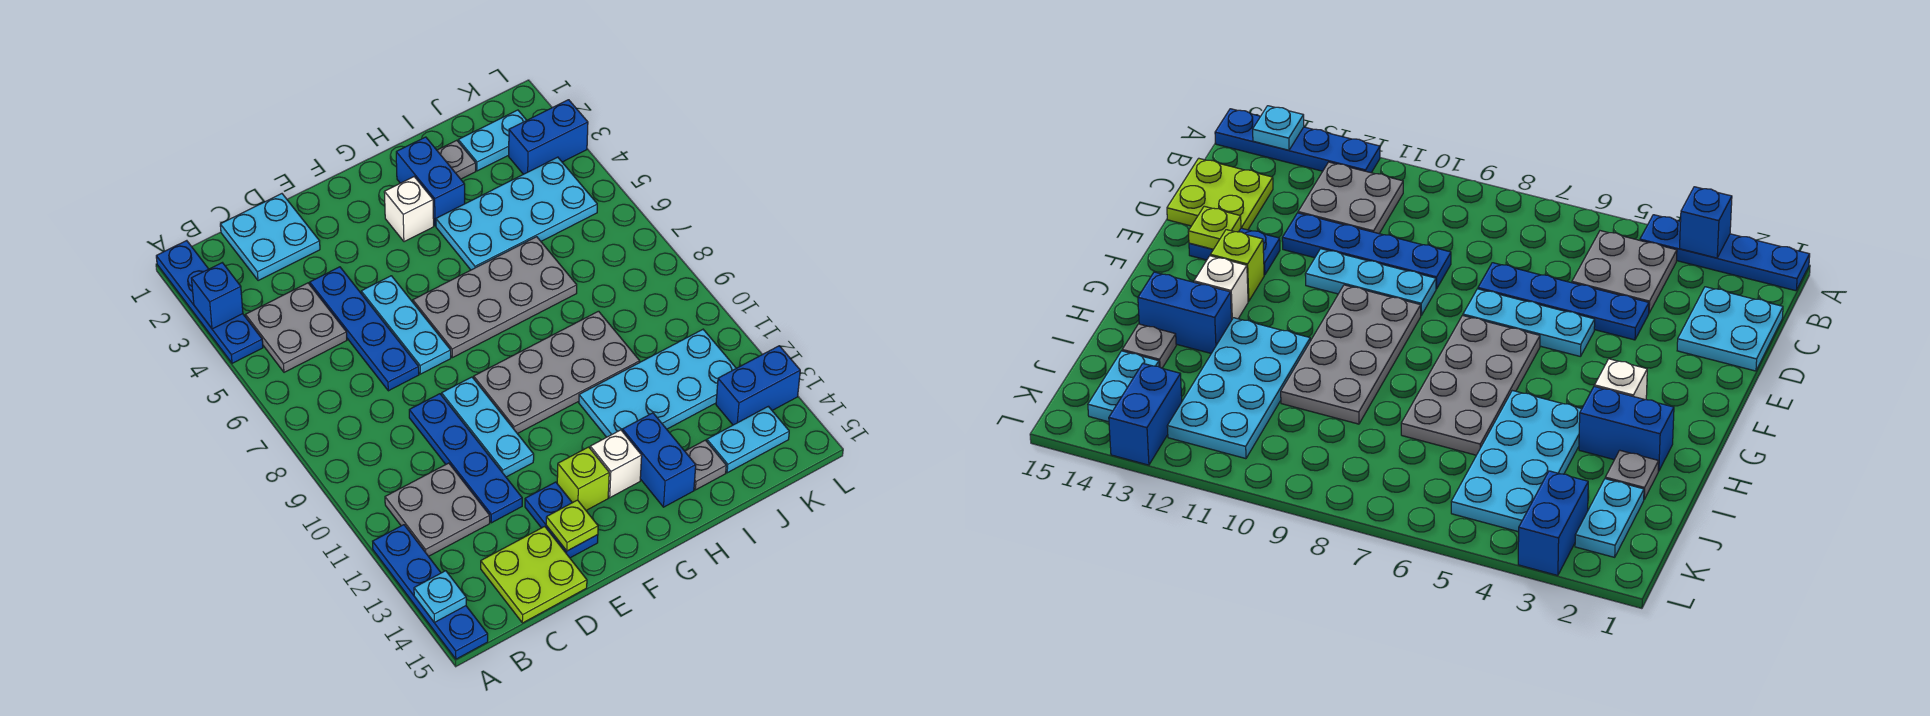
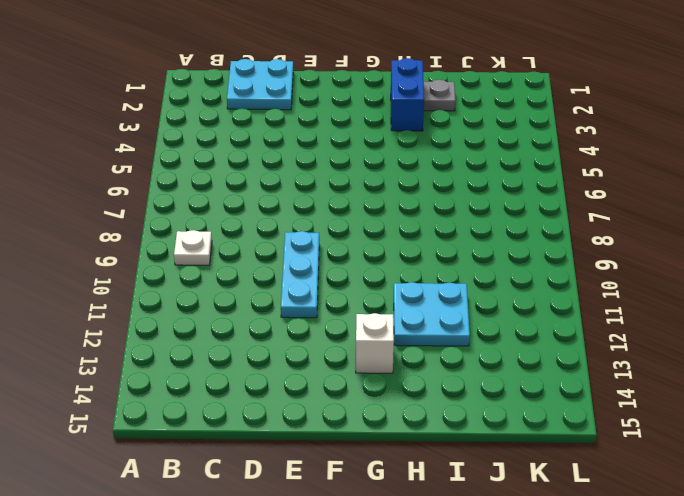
white 1x1 plate [174,230,212,265] -> none
cyan 2x2 plate [394,282,470,346] -> cyan 2x4 plate [579,329,736,437]
none -> blue 1x4 plate [156,241,263,363]
none -> blue 1x4 plate [373,525,488,659]
none -> grey 2x2 plate [246,283,347,372]

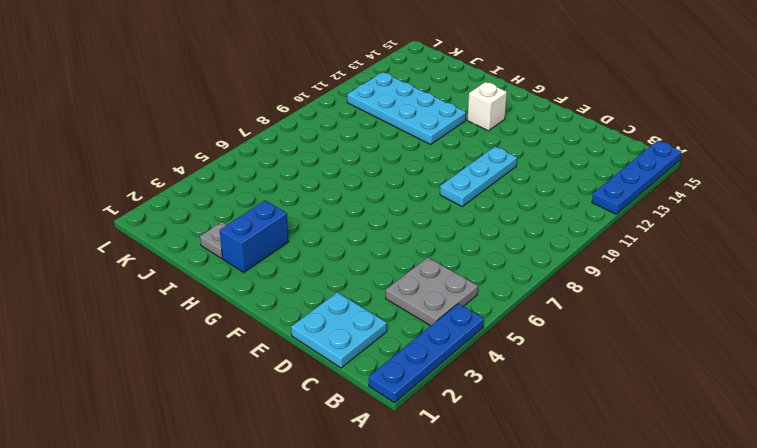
none -> grey 2x2 plate [385,463,490,556]
none -> lime 2x2 plate [481,526,587,623]
none -> blue 1x4 plate [310,267,419,391]

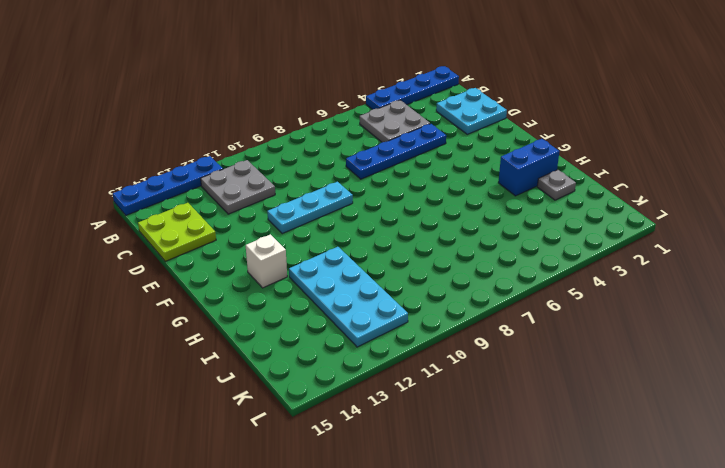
none -> blue 1x4 plate [409,394,522,523]
none -> cyan 1x3 plate [361,276,451,374]
none -> blue 1x2 plate [525,482,598,558]

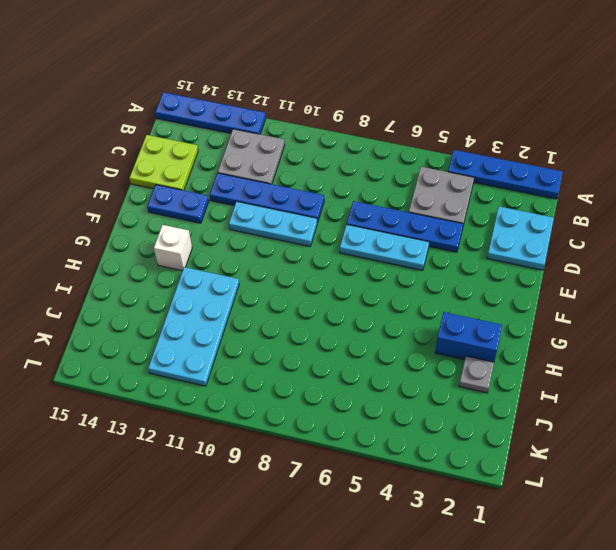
none -> grey 2x4 plate [413,237,577,358]
none -> grey 2x4 plate [474,311,640,434]
none -> lime 1x1 brick [557,447,609,510]

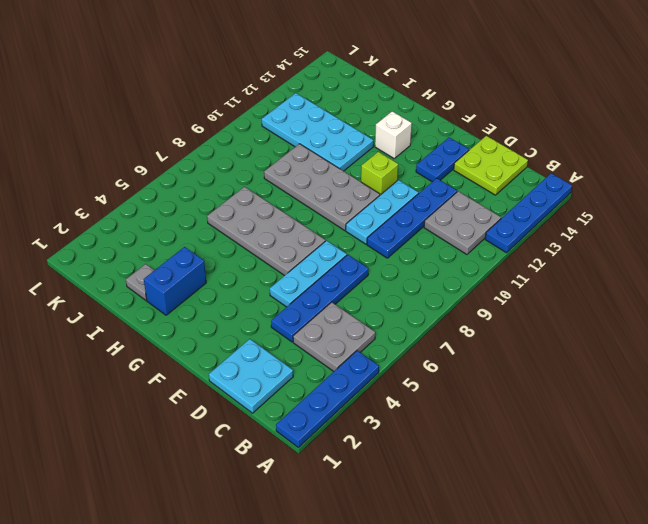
lime 1x1 brick [361,152,398,195] -> lime 1x1 brick moved to [557,447,609,510]
none -> white 1x1 brick [384,177,434,242]
none -> cyan 2x4 plate [436,157,597,270]
none -> blue 1x2 brick [622,413,696,507]

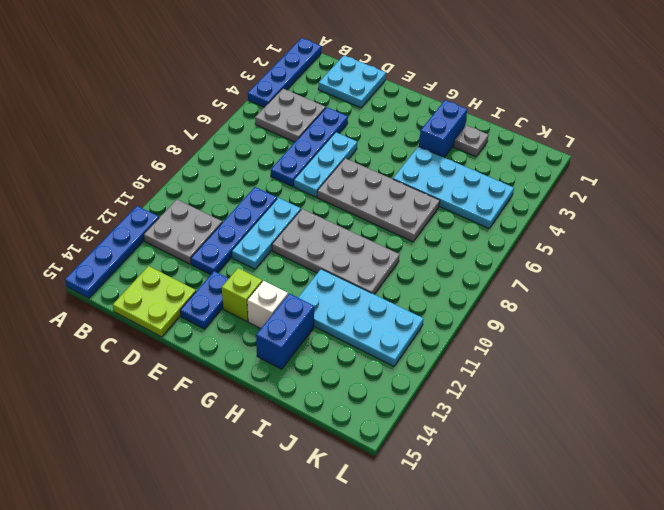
none -> white 1x1 brick [384,177,434,242]
none -> grey 1x1 plate [685,440,726,490]
none -> cyan 1x2 plate [458,110,527,171]

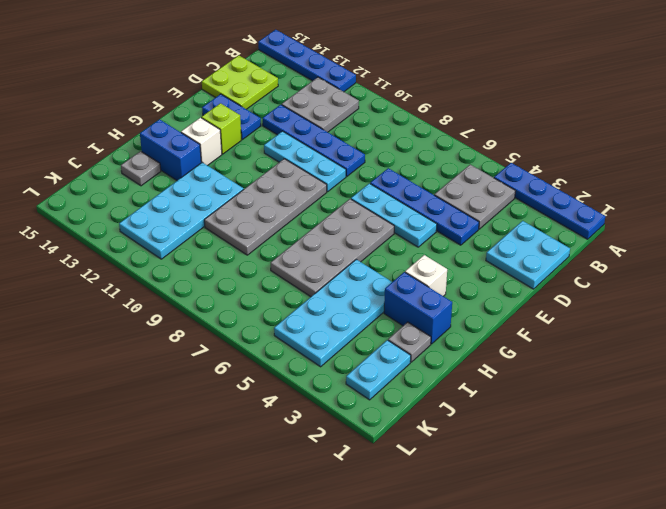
none -> cyan 1x2 plate [707,406,789,473]
none -> blue 1x2 brick [509,100,588,174]
none -> blue 1x2 brick [716,346,800,425]

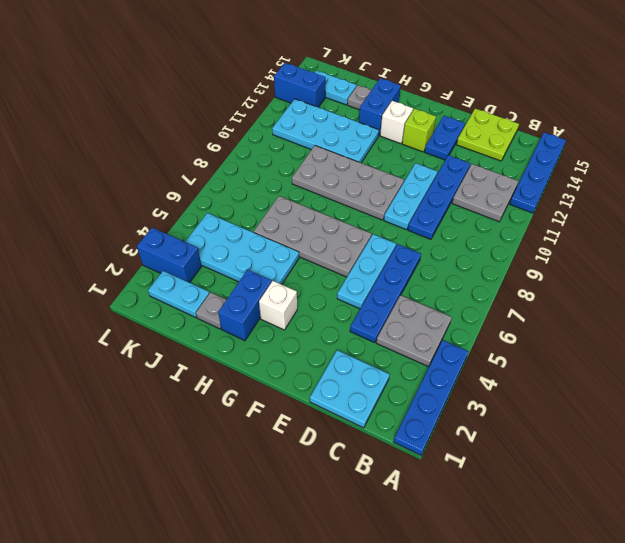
none -> blue 1x1 brick [191,263,243,329]
none -> cyan 1x1 plate [414,571,466,622]
none -> lime 1x1 plate [546,500,598,551]

